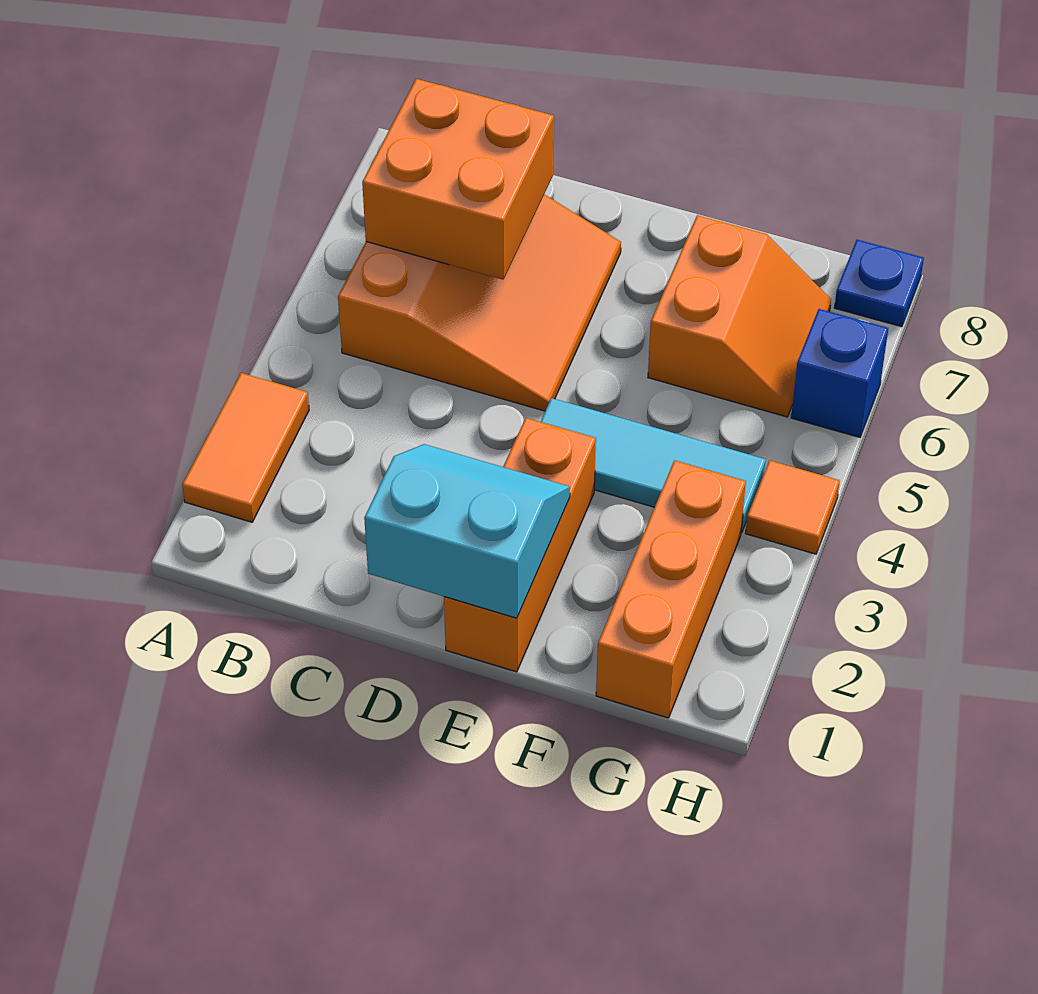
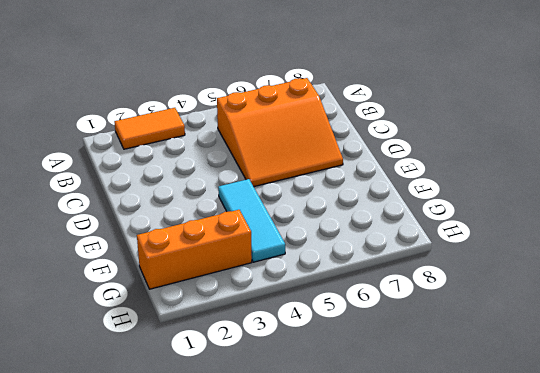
none -> orange 1x3 brick [444,418,596,672]
none -> orange 2x2 slope [648,215,831,417]

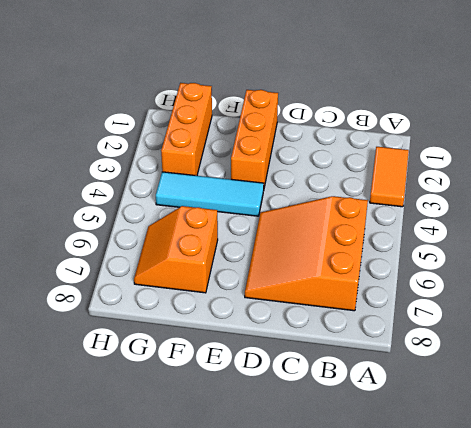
none -> orange 1x1 tile [746,460,840,554]
none -> blue 1x1 brick [791,309,888,437]

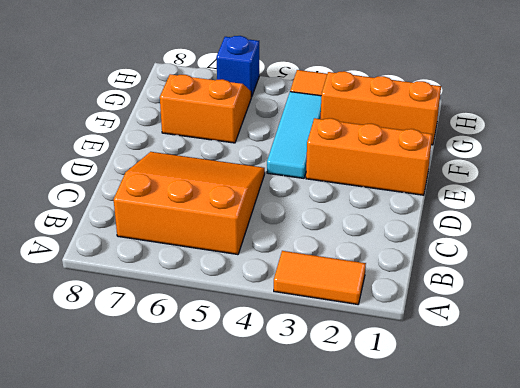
none -> blue 1x1 plate [834,240,924,327]
none -> orange 2x2 brick [362,79,554,280]

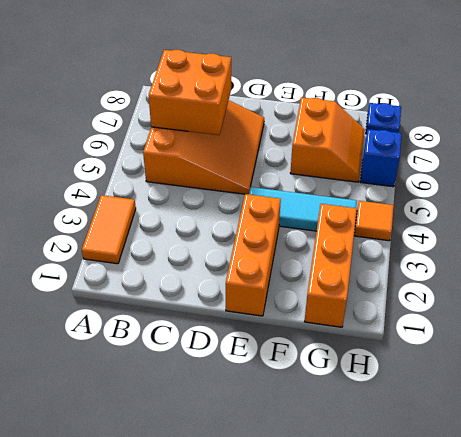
none -> cyan 2x2 slope [364,444,570,618]

